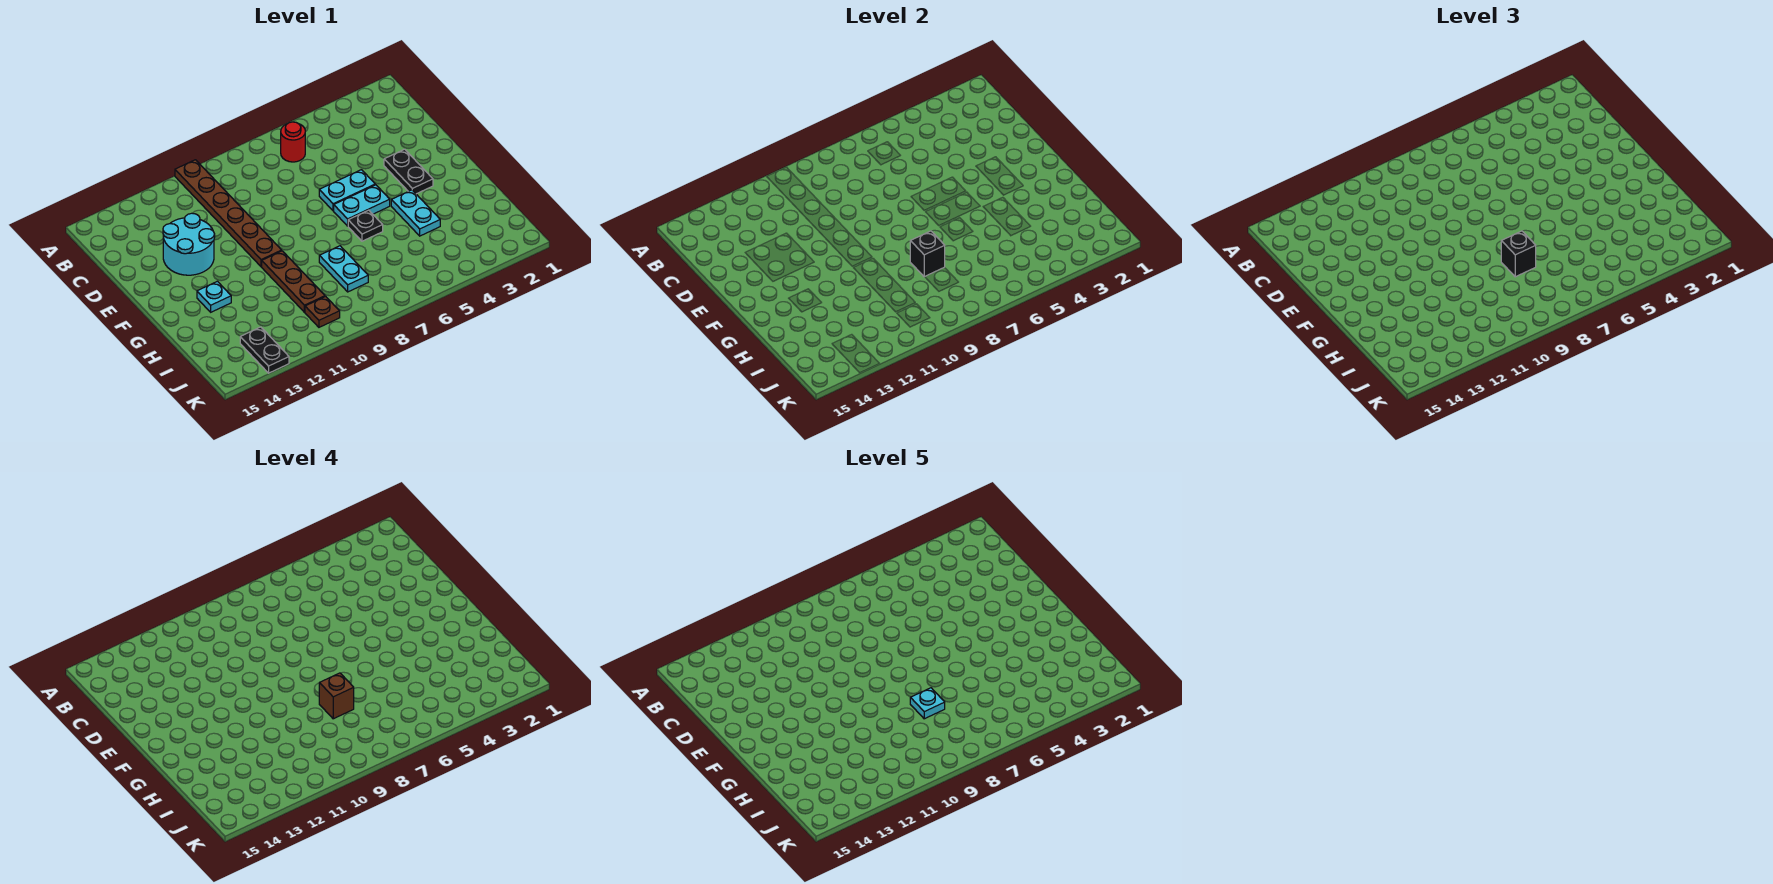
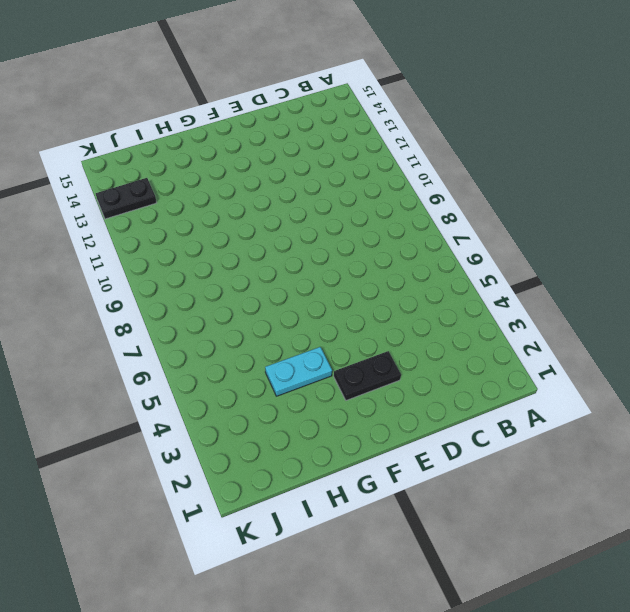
none -> brown 1x6 plate [175,160,282,267]
none -> red 1x1 round brick [281,122,305,162]
none -> cyan 2x2 round brick [163,213,215,275]

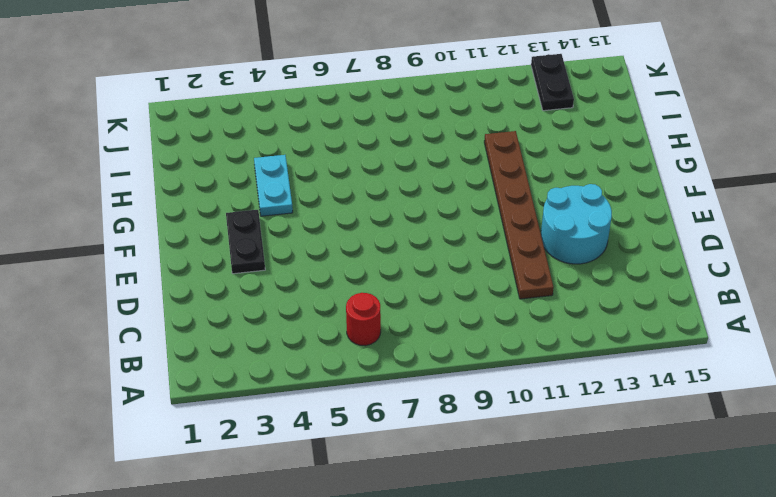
brown 1x6 plate [484,131,554,299] -> brown 1x6 plate moved to [175,160,282,267]
none -> cyan 1x2 plate [319,170,375,211]
none -> cyan 1x2 plate [334,185,390,226]
none -> black 1x1 plate [348,210,383,241]

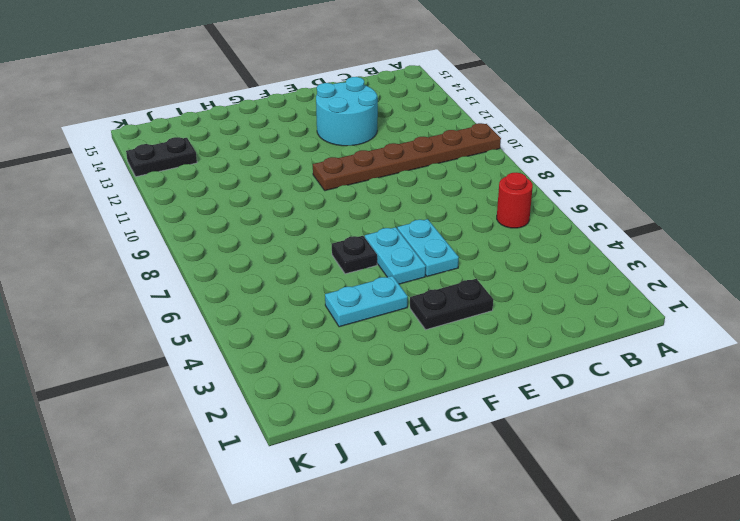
none -> brown 1x3 plate [262,251,325,312]
none -> cyan 1x1 plate [197,281,231,312]
none -> cyan 1x2 plate [319,246,368,292]

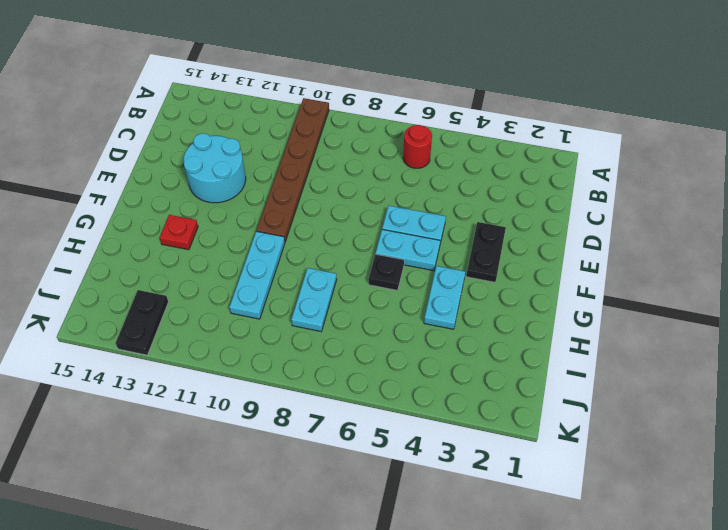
cyan 1x3 plate [229,231,285,319] -> brown 1x3 plate [262,251,325,312]
red 1x1 plate [160,215,198,250] -> cyan 1x1 plate [197,281,231,312]
none -> brown 1x1 plate [305,296,340,327]
none -> black 1x1 brick [910,231,945,277]
none -> black 1x1 brick [1501,231,1536,277]

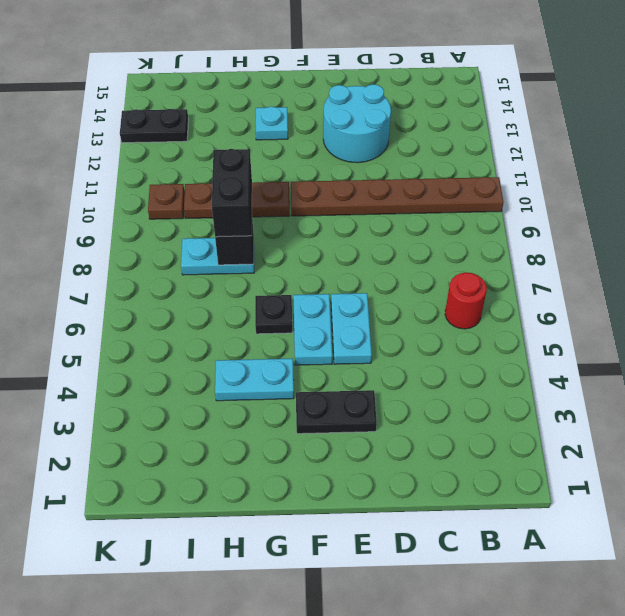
black 1x2 brick [212,149,252,237] -> black 1x1 brick [1501,231,1536,277]
none -> brown 1x1 brick [319,673,354,719]
none -> cyan 1x1 plate [910,688,945,719]

